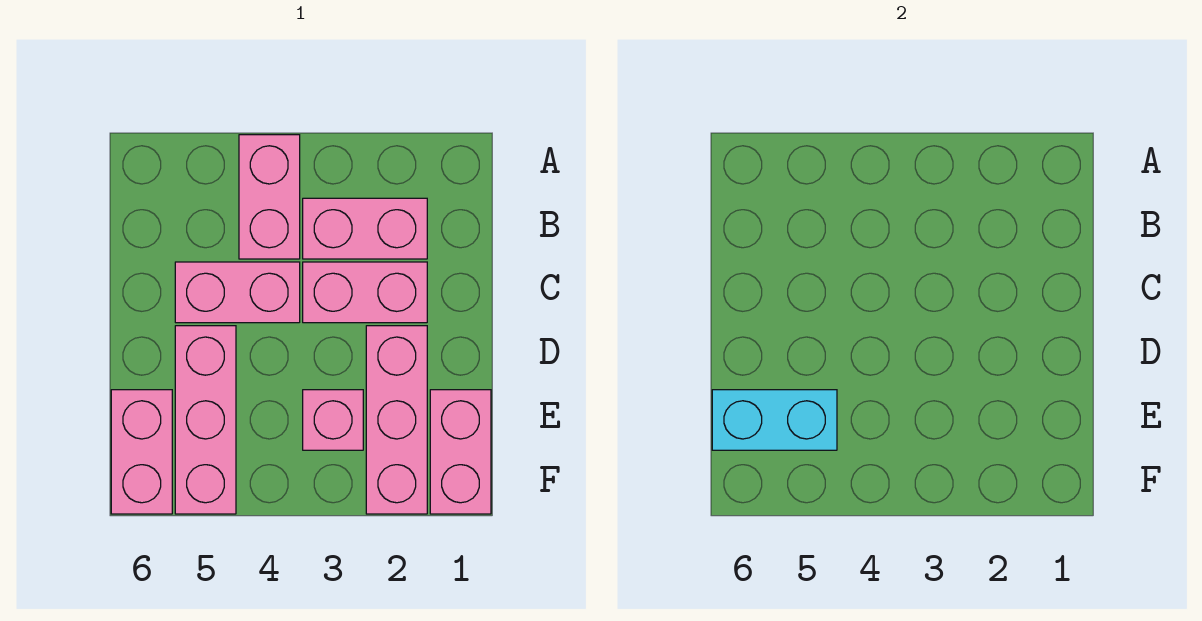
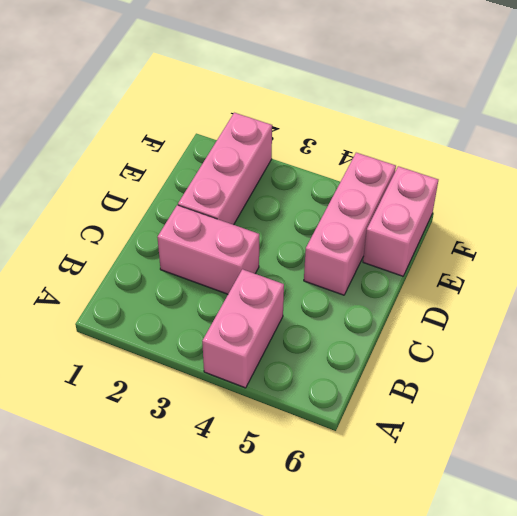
none -> pink 1x2 brick [303,198,427,259]
none -> pink 1x2 brick [175,262,300,323]

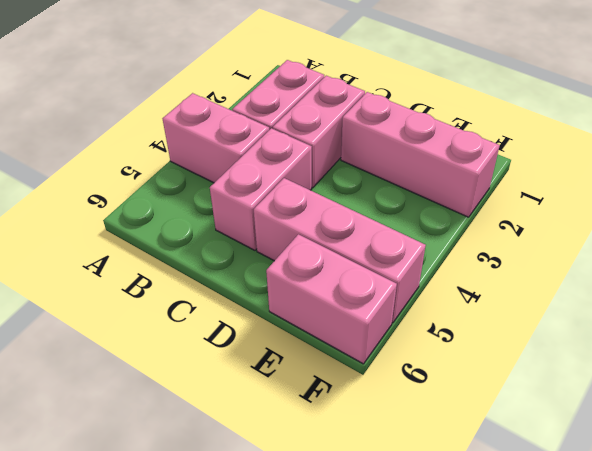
none -> pink 1x2 brick [430,390,491,514]
none -> pink 1x1 brick [303,390,363,450]

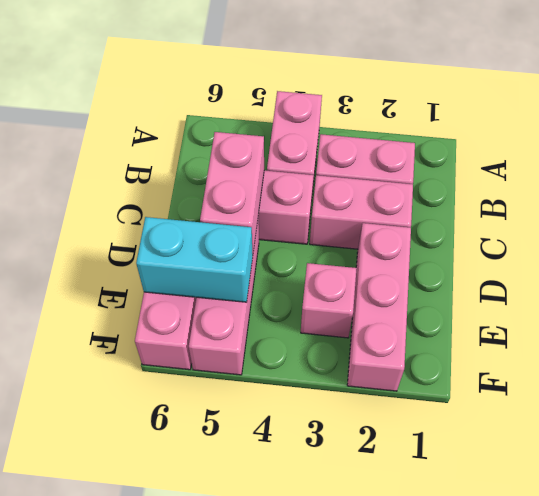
pink 1x2 brick [200,132,264,254] -> pink 1x2 brick moved to [430,390,491,514]

